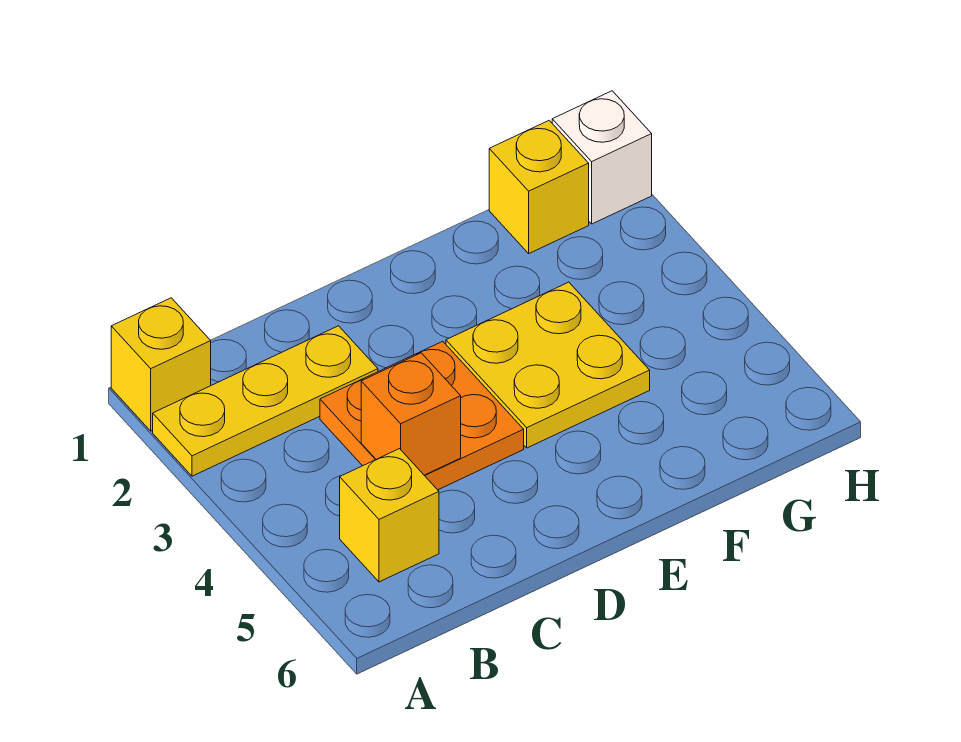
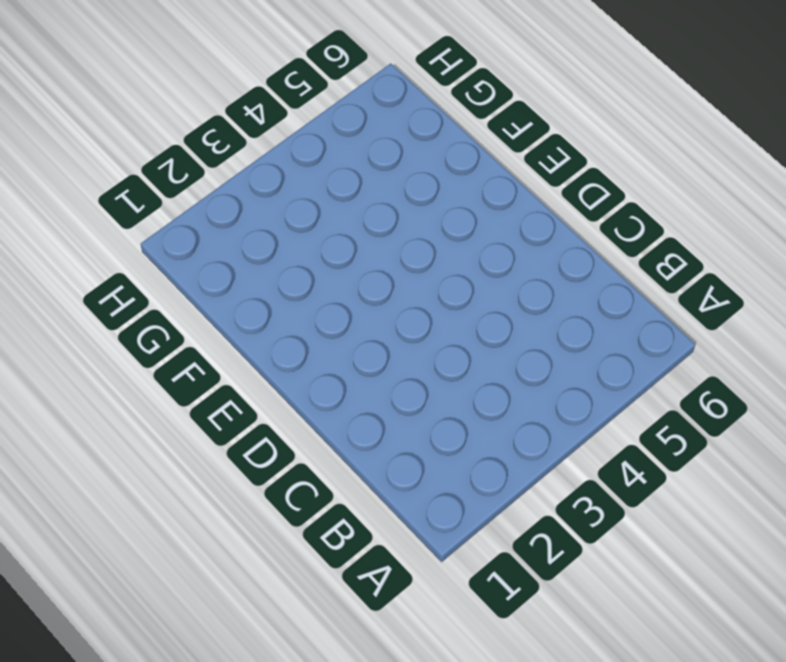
none -> yellow 1x1 brick [111,298,211,431]
none -> yellow 1x3 plate [153,326,378,476]

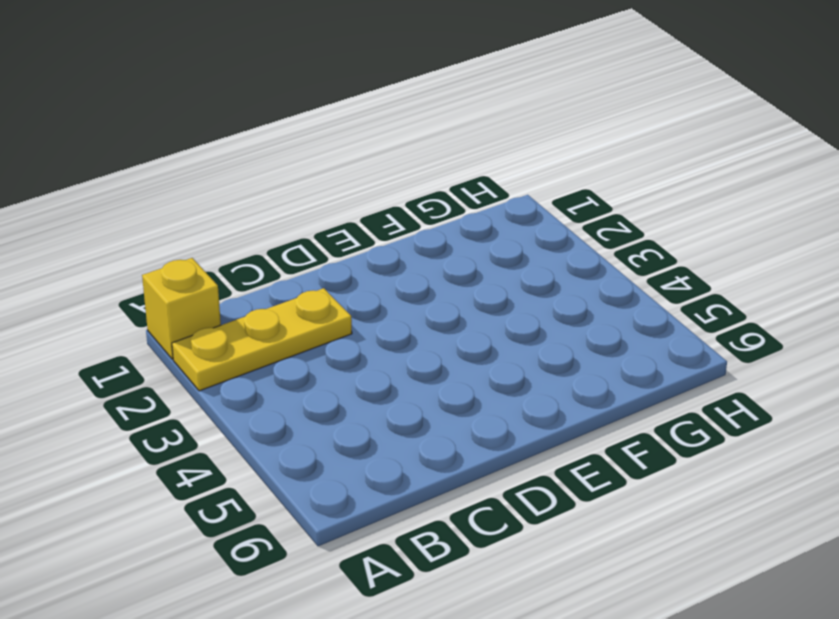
none -> yellow 1x1 brick [340,449,439,582]
none -> orange 2x2 plate [320,341,524,490]

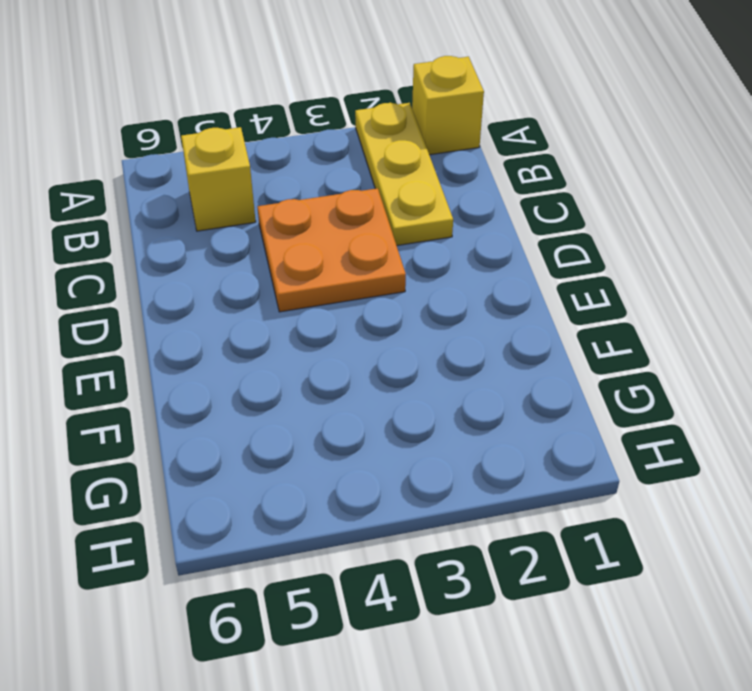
none -> yellow 2x2 plate [446,282,650,448]
none -> yellow 1x1 brick [489,121,589,253]

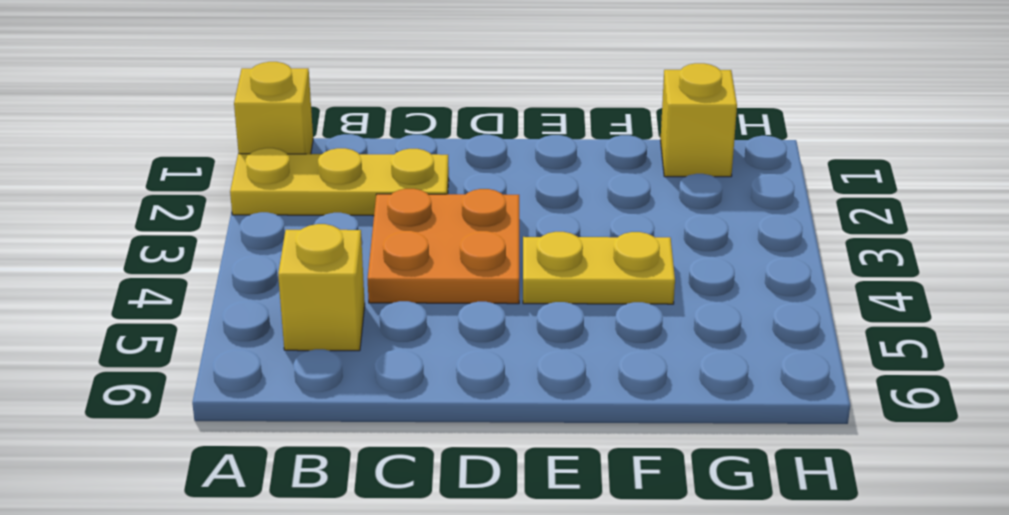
yellow 1x2 plate [523,232,675,304] -> yellow 2x2 plate [446,282,650,448]
none -> white 1x1 brick [552,91,652,224]
none -> orange 1x1 brick [361,353,461,475]

